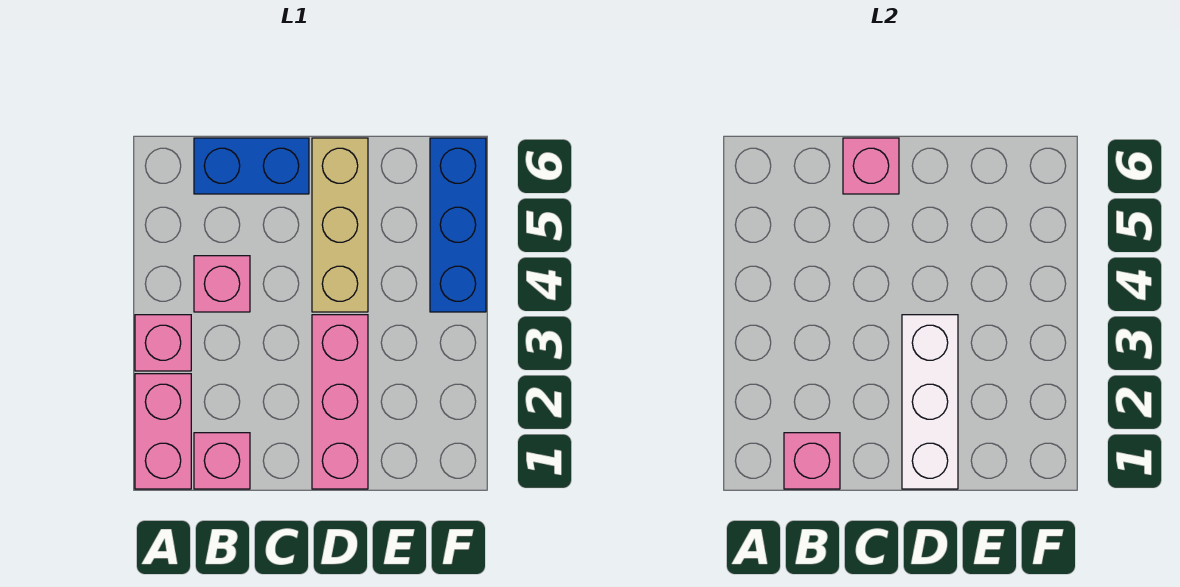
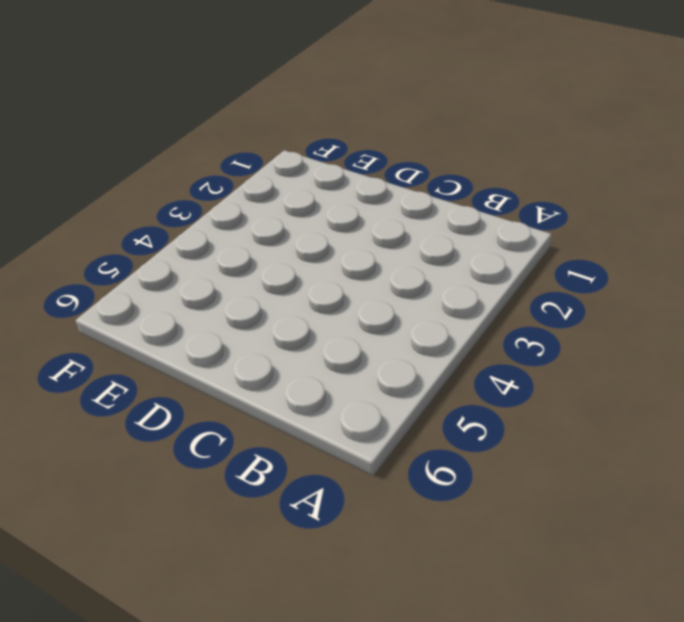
none -> pink 1x2 brick [135,374,191,489]
none -> pink 1x1 brick [135,315,191,371]

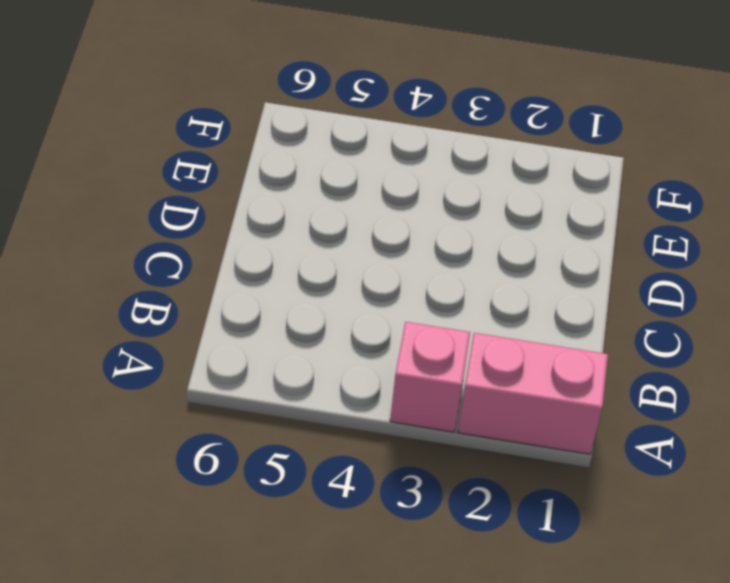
none -> pink 1x1 brick [194,433,250,489]
none -> pink 1x1 brick [194,256,250,312]

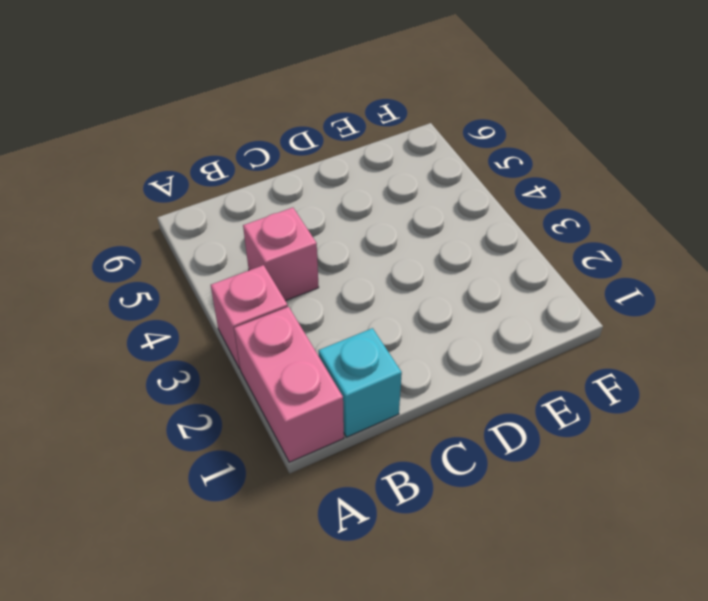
cyan 1x1 brick [318,328,402,437] -> pink 1x1 brick [194,433,250,489]
none -> blue 1x2 brick [194,138,309,194]
none -> pink 1x3 brick [312,315,368,489]

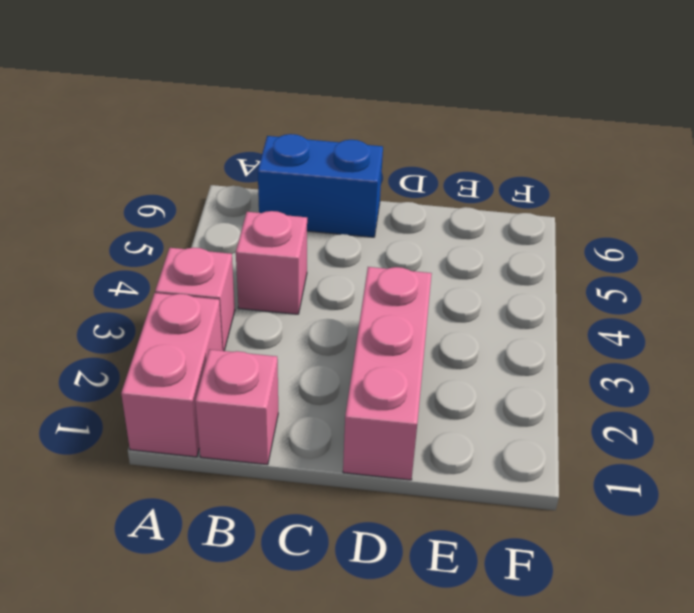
none -> tan 1x3 brick [312,138,368,312]
none -> blue 1x3 brick [430,138,486,312]

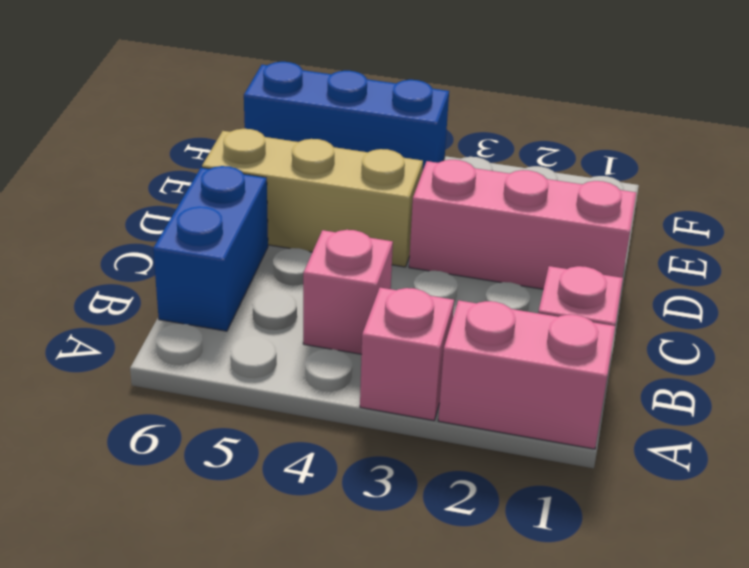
none -> pink 1x1 brick [784,433,840,489]
none -> pink 1x1 brick [843,138,899,194]

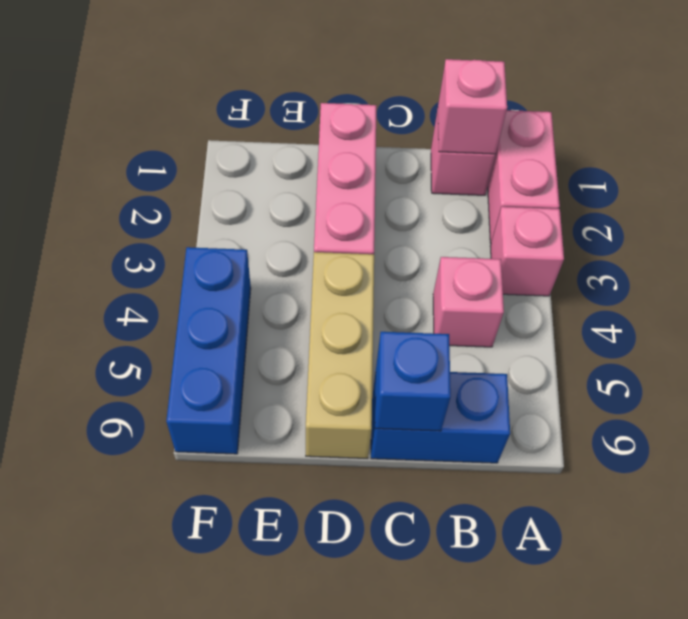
blue 1x1 brick [375,332,451,431] -> pink 1x1 brick [843,138,899,194]
none -> white 1x3 brick [902,315,958,489]

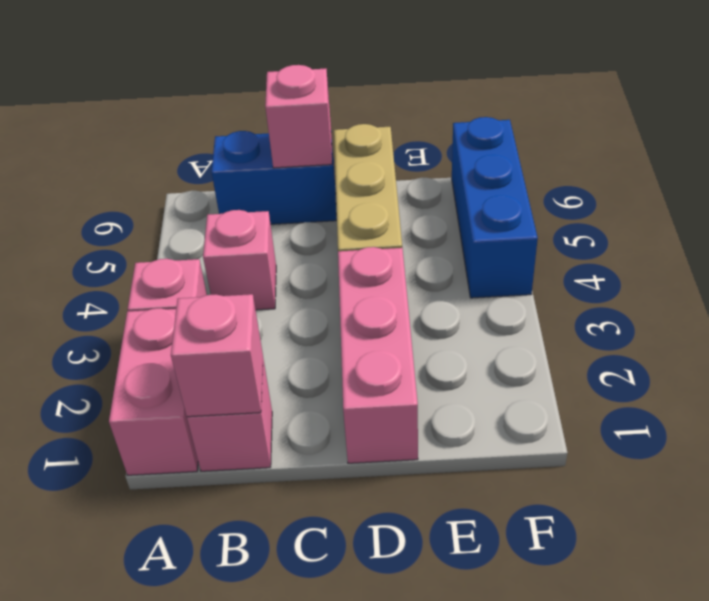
none -> white 1x3 brick [902,315,958,489]

